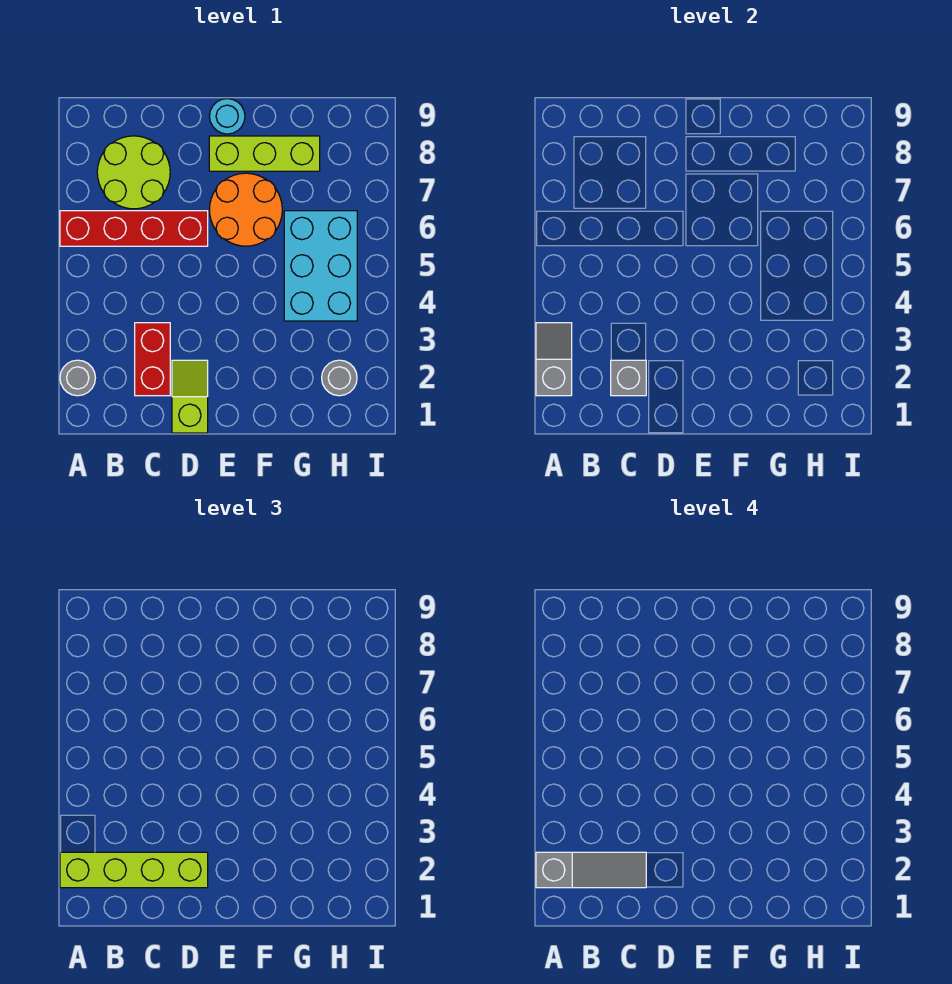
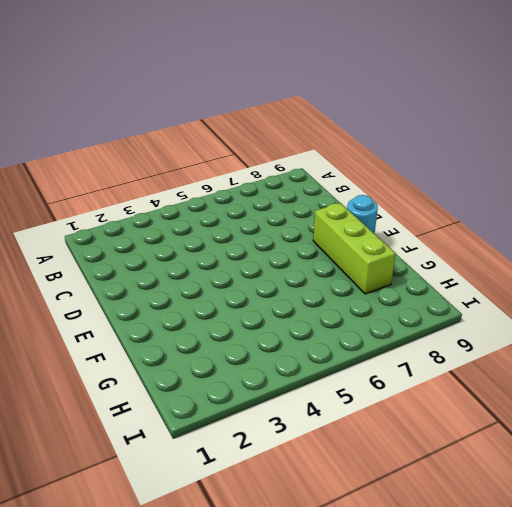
none -> grey 1x1 round brick [60,360,95,396]
none -> red 1x4 brick [60,211,208,246]
none -> lime 2x2 round brick [97,136,170,209]

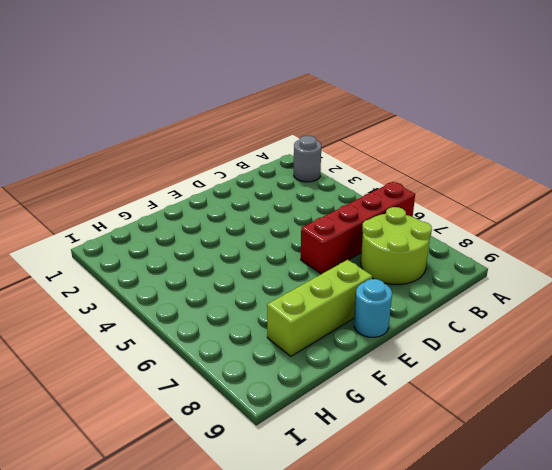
none -> red 1x2 brick [135,323,170,396]
none -> lime 1x2 slope [172,360,208,433]
none -> orange 2x2 round brick [209,173,282,246]

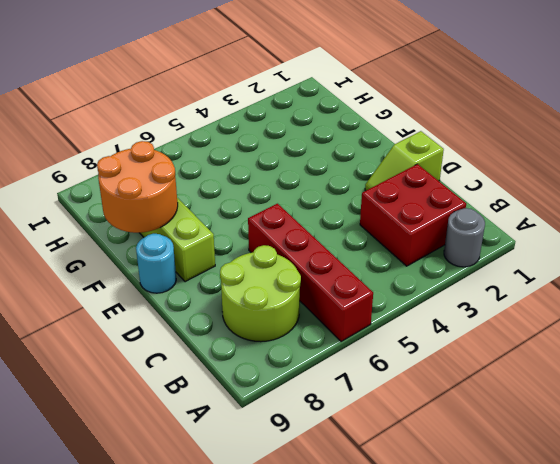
red 2x2 brick [360,164,466,266] -> red 1x2 brick [135,323,170,396]
orange 2x2 round brick [97,141,178,233] -> orange 2x2 round brick moved to [209,173,282,246]
none -> cyan 2x3 brick [284,211,357,321]
none -> grey 1x1 round brick [322,360,357,396]
none -> grey 1x2 slope [536,323,572,396]

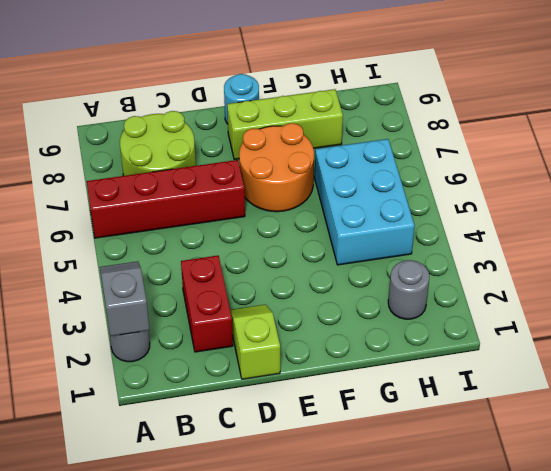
none -> grey 1x1 brick [611,360,646,396]
none -> lime 1x4 brick [60,852,208,888]
none -> grey 1x3 slope [536,852,646,888]

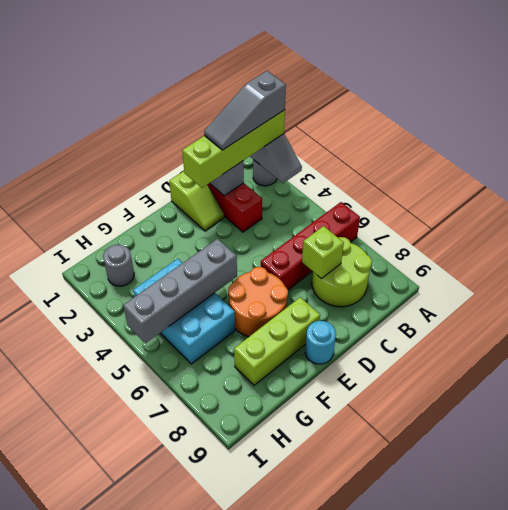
lime 1x1 brick [302,226,344,278] -> none
grey 1x4 brick [123,239,237,343] -> none

